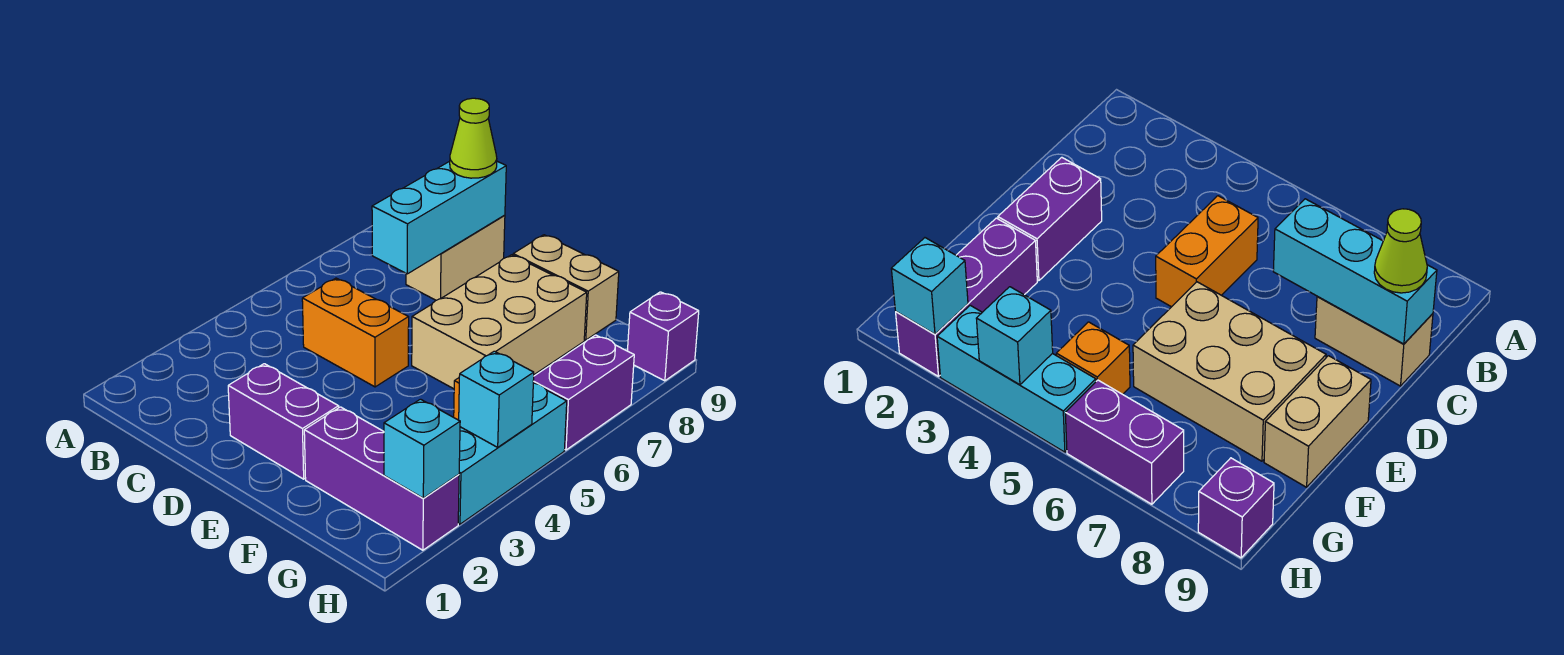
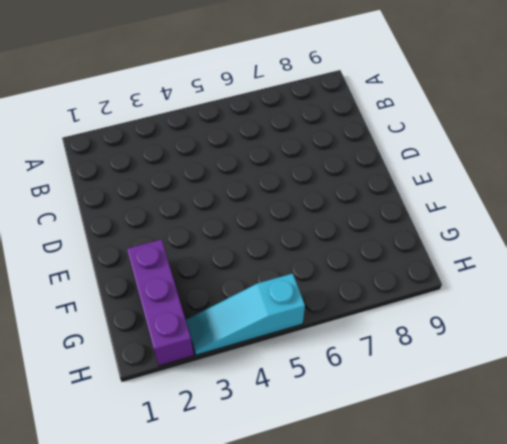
cyan 1x3 slope [186,274,305,355] -> cyan 1x3 brick [458,383,567,524]
none -> orange 1x2 brick [302,278,409,387]
none -> tan 1x2 brick [406,215,505,300]
none -> purple 1x2 brick [228,364,339,479]

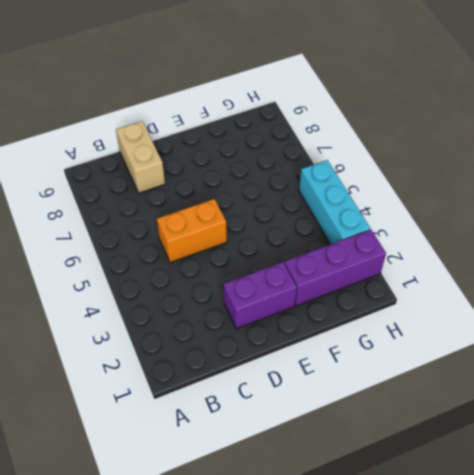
none -> tan 2x3 brick [412,255,587,389]
none -> tan 1x2 brick [513,235,619,340]
none -> orange 1x1 brick [1056,322,1130,394]

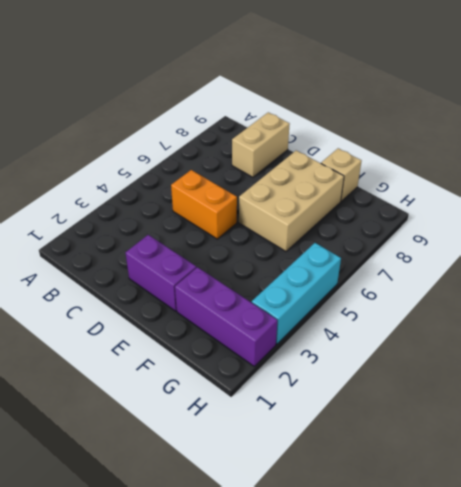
tan 1x1 brick [321,148,362,201] -> tan 1x2 brick [513,235,619,340]
none -> orange 1x1 brick [1056,322,1130,394]
none -> purple 1x2 brick [533,335,634,450]
none -> purple 1x1 brick [627,292,699,381]

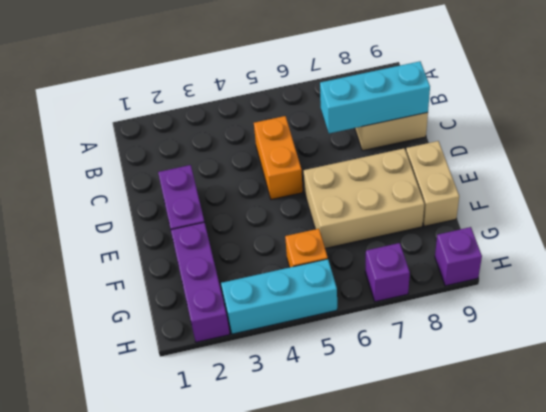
purple 1x1 brick [365,243,410,302] -> purple 1x2 brick [533,335,634,450]
none -> cyan 1x1 brick [384,399,460,498]
none -> cyan 1x1 brick [459,351,534,447]
none -> lime 1x1 cone [450,98,497,178]

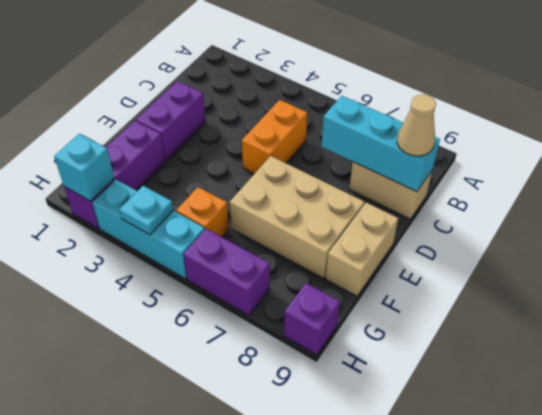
tan 1x1 cone [397,95,436,156] -> lime 1x1 cone [450,98,497,178]
cyan 1x1 plate [119,186,173,235] -> cyan 1x1 brick [459,351,534,447]

